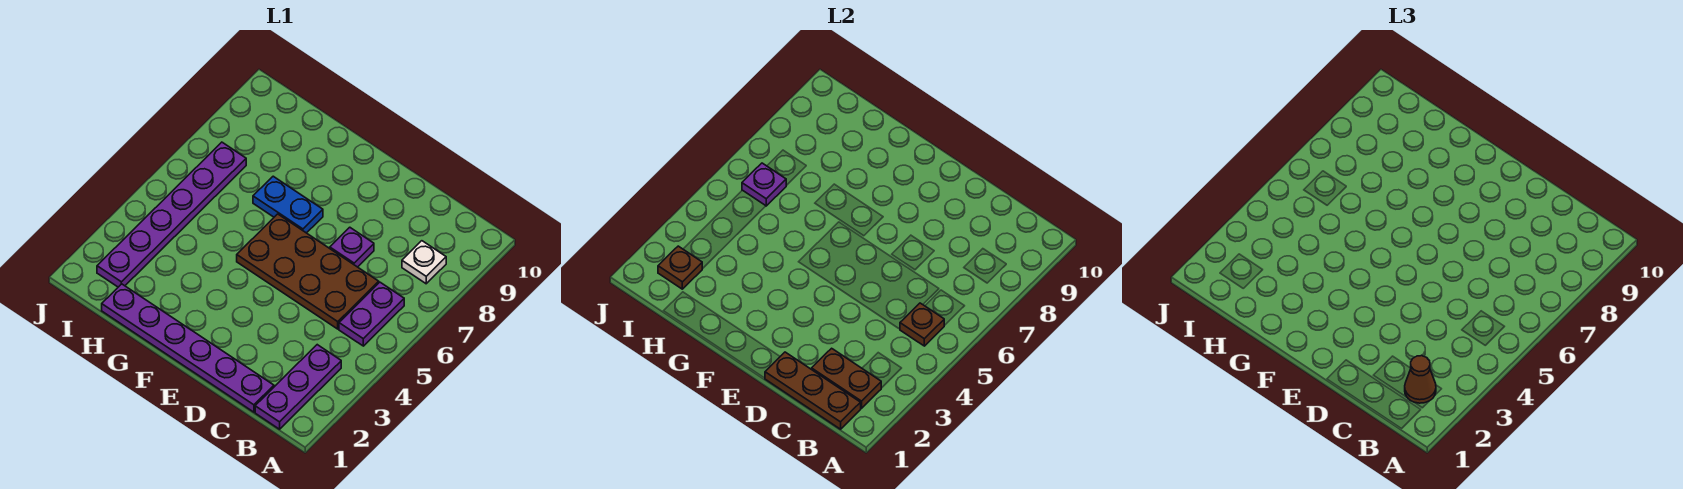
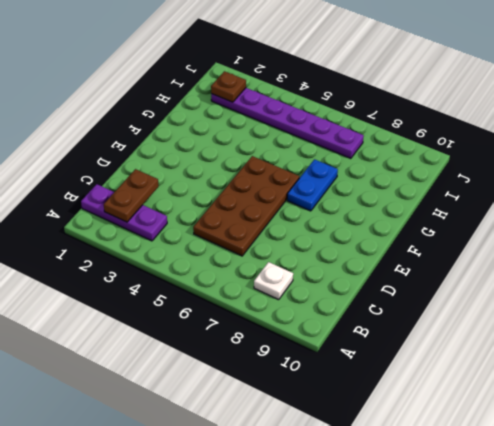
none -> purple 1x2 plate [339,282,404,346]
none -> purple 1x6 plate [102,284,274,412]
none -> purple 1x1 plate [330,227,374,267]

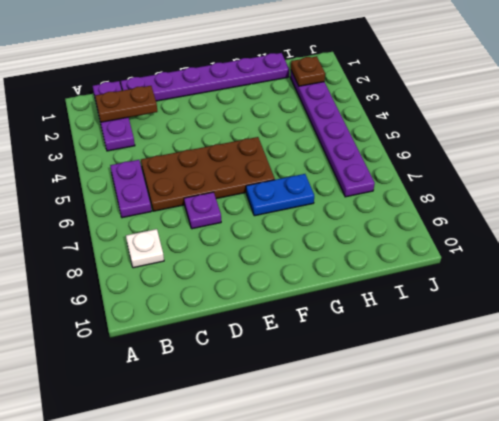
none -> brown 1x3 plate [765,352,861,429]
none -> brown 1x1 plate [900,303,944,346]
none -> purple 1x1 plate [742,163,786,206]

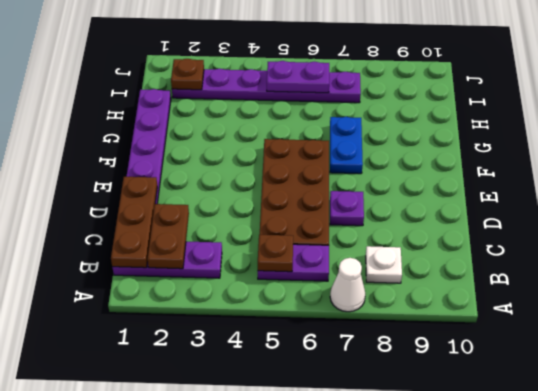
white 1x1 cone [330,258,365,312] -> none
purple 1x2 plate [267,61,329,93] -> purple 1x1 plate [742,163,786,206]
none -> brown 1x1 cone [1405,356,1436,403]

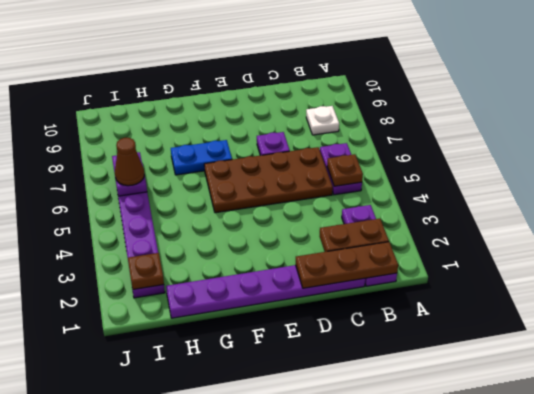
brown 1x1 cone [114,138,144,186] -> brown 1x1 cone moved to [1405,356,1436,403]

